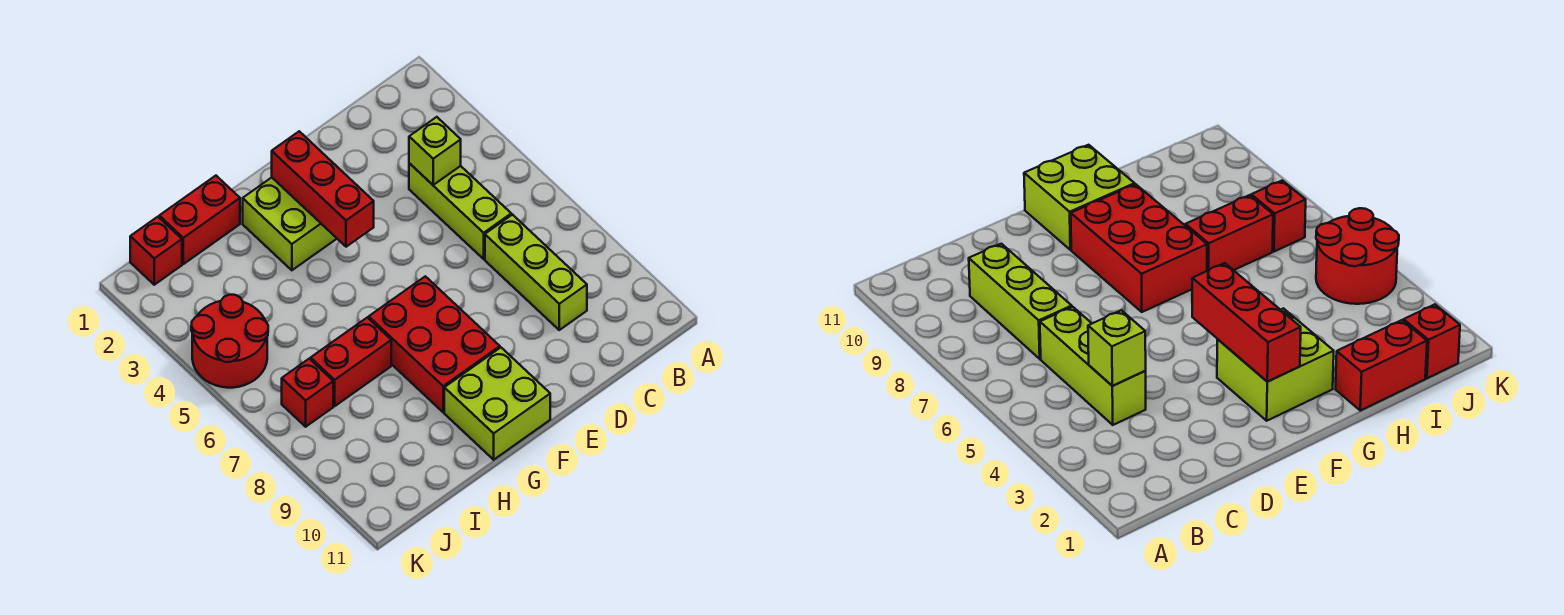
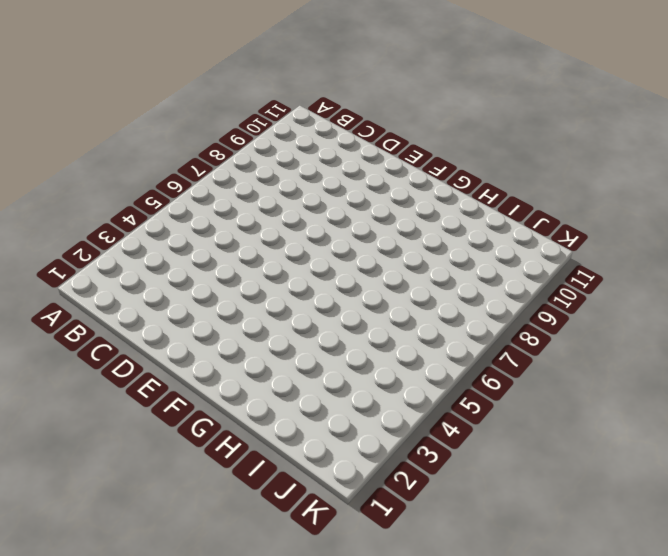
none -> lime 1x3 brick [409,163,511,259]
none -> lime 1x3 brick [485,215,587,330]
none -> lime 2x2 brick [243,178,337,270]

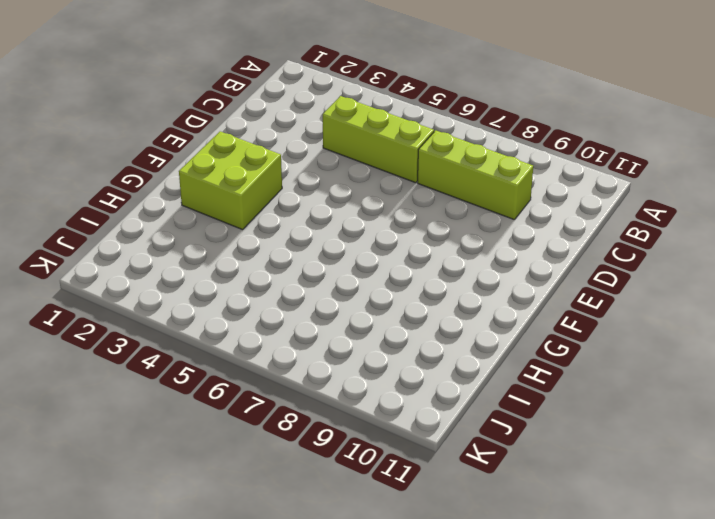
none -> red 2x3 brick [369,276,500,412]
none -> lime 2x2 brick [444,348,550,460]
none -> red 1x2 brick [159,176,240,264]

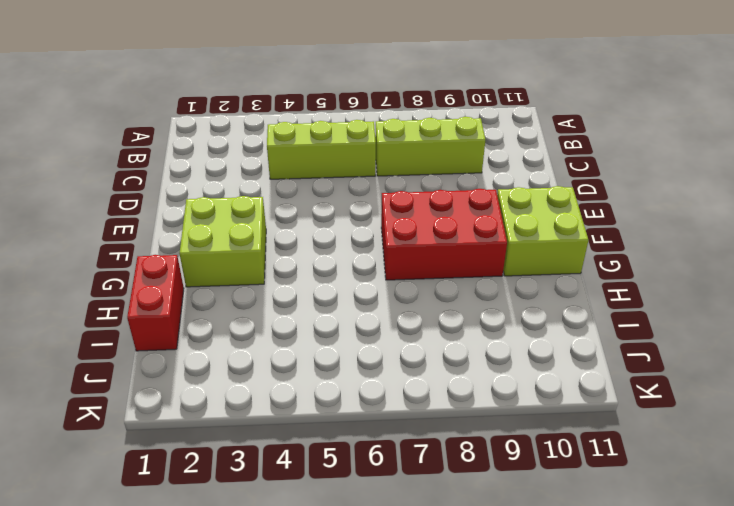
none -> red 1x2 brick [311,317,391,406]
none -> red 1x1 brick [130,217,182,285]
none -> red 2x2 round brick [191,295,268,388]

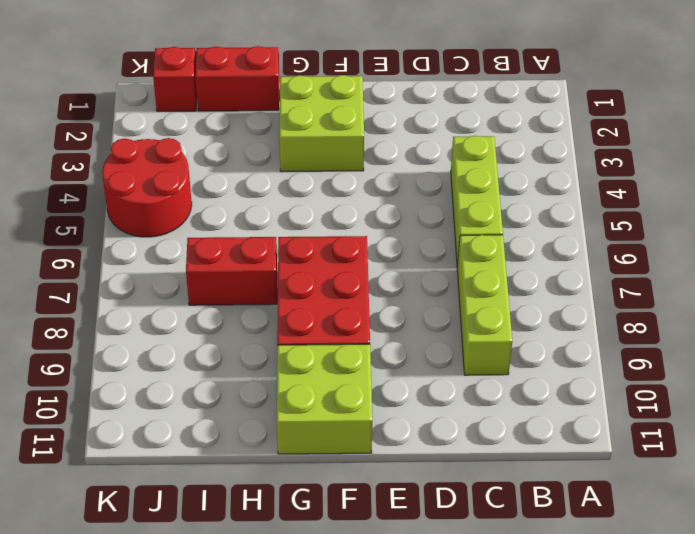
none -> red 1x1 brick [282,359,333,427]
none -> lime 1x1 brick [409,117,461,185]
none -> red 1x3 brick [272,131,374,247]

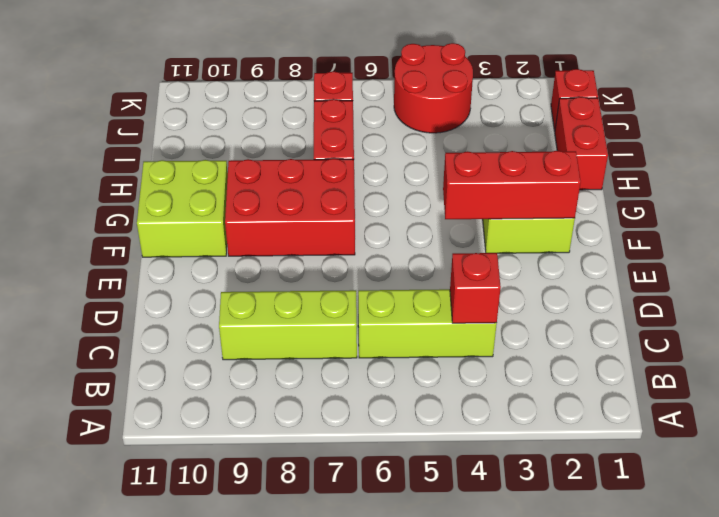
red 1x1 brick [450,253,501,323] -> lime 1x1 brick [409,117,461,185]

